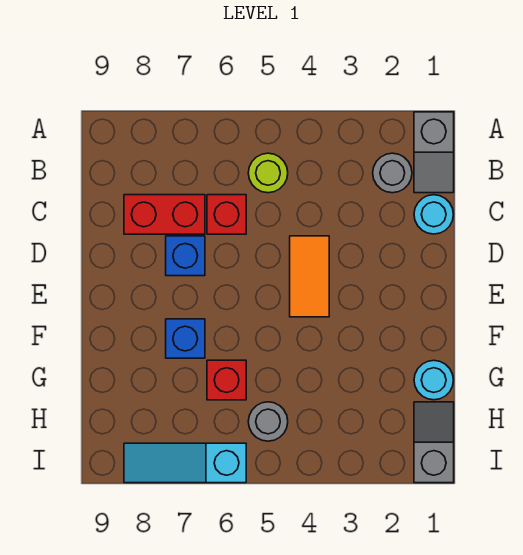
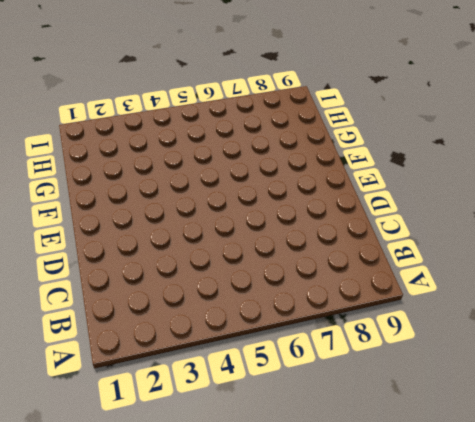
none -> grey 1x2 slope [414,112,454,193]
none -> grey 1x1 round brick [373,153,412,193]
none -> lime 1x1 round brick [248,153,288,193]

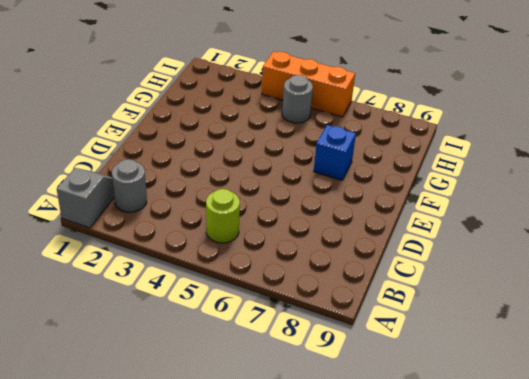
orange 1x3 brick [262,51,355,117] -> cyan 1x3 slope [124,443,246,483]
none -> cyan 1x1 round brick [414,195,453,234]
none -> red 1x1 brick [207,195,246,234]
none -> red 1x2 brick [124,195,205,234]

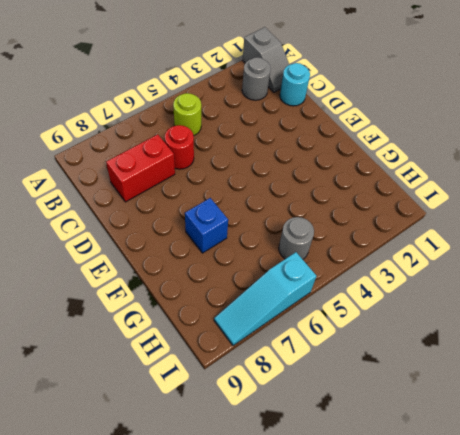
red 1x1 round brick [165,125,194,169] -> red 1x1 brick [207,195,246,234]
none -> orange 1x2 tile [290,236,329,317]
none -> blue 1x1 brick [166,236,205,276]
none -> cyan 1x1 round brick [414,360,453,400]

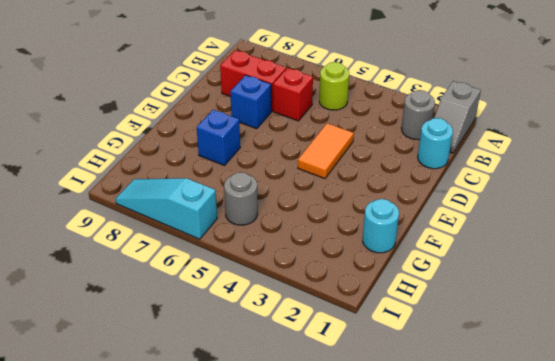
none -> red 1x1 brick [207,360,246,400]
none -> grey 1x2 slope [414,402,454,483]

